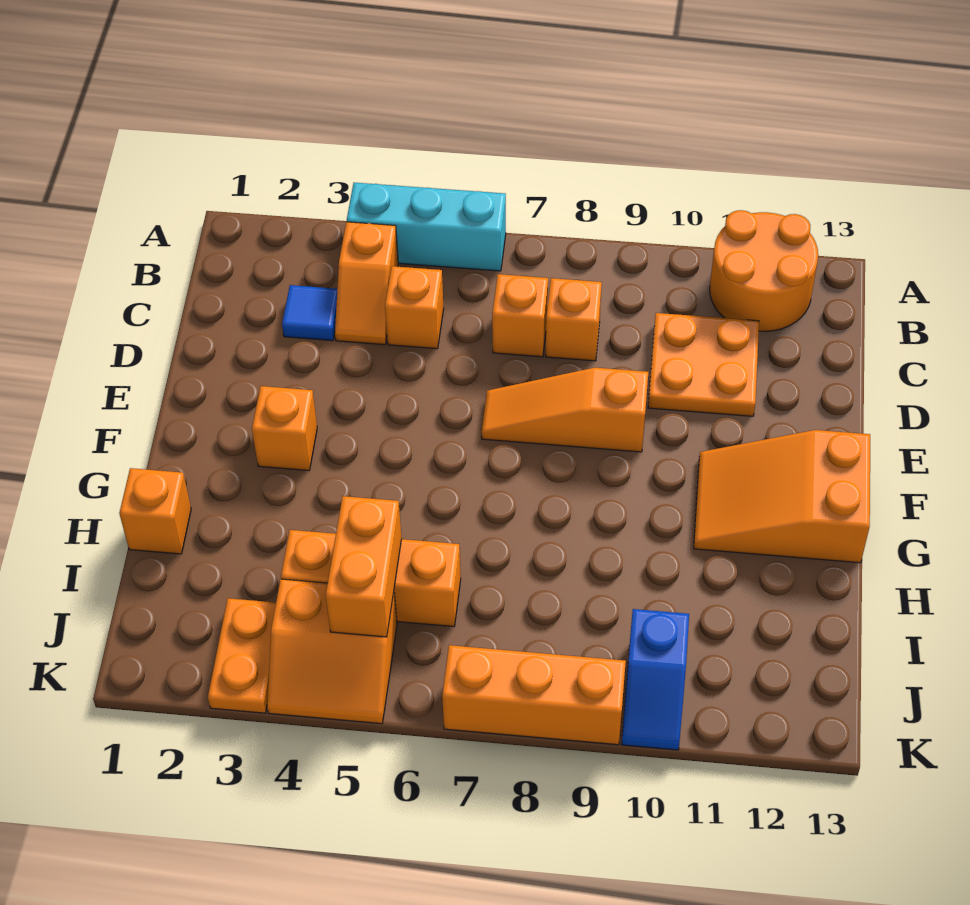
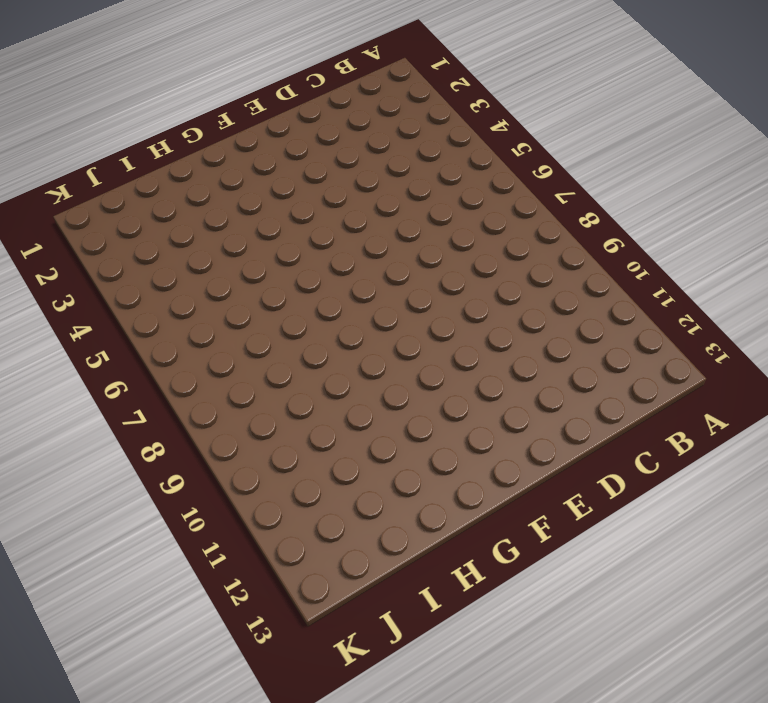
none -> cyan 1x3 brick [347,183,506,271]
none -> orange 2x2 round brick [710,210,818,332]
none -> orange 1x2 slope [335,222,398,345]

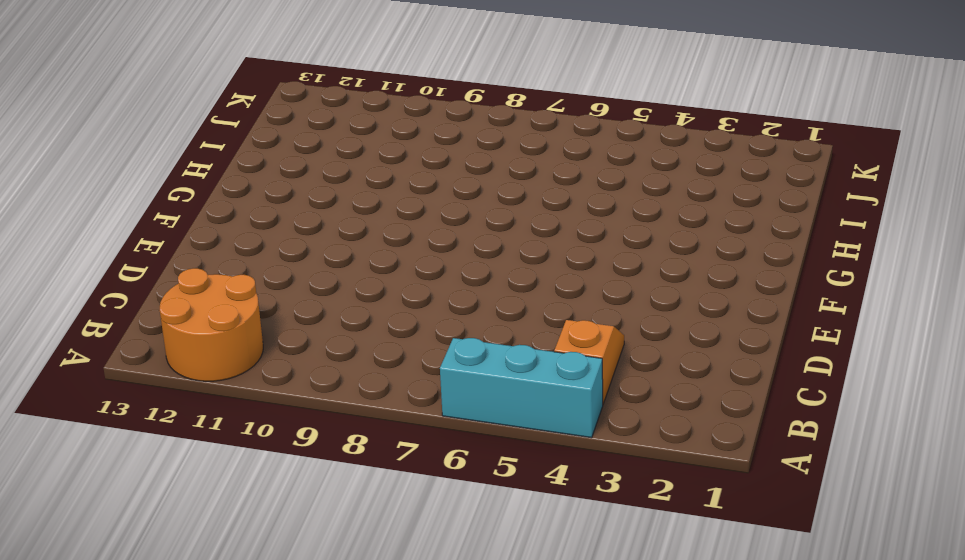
none -> blue 1x1 tile [282,285,337,341]
none -> orange 1x1 brick [385,266,444,349]
none -> orange 1x1 brick [492,274,548,357]

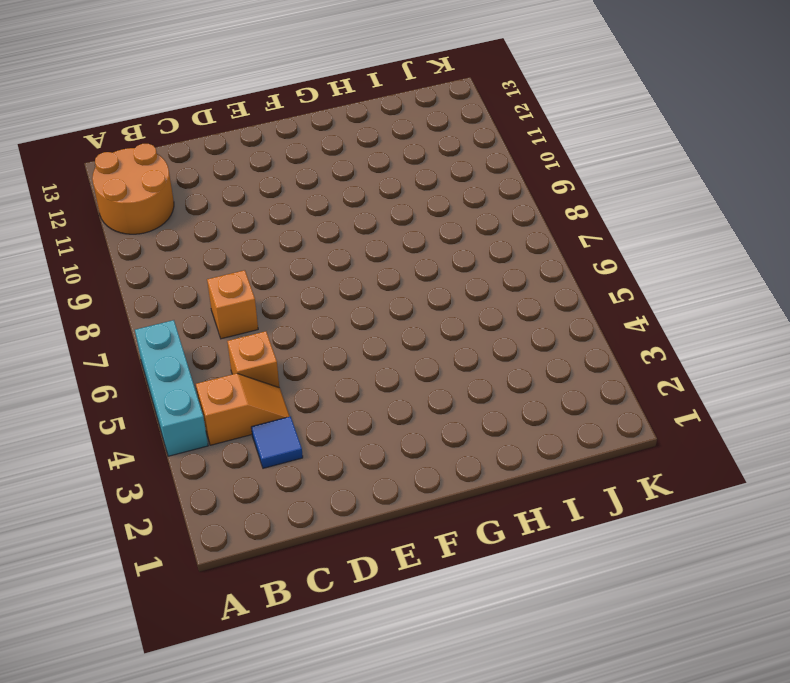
none -> orange 1x1 brick [546,278,602,361]
none -> orange 2x2 plate [648,313,759,416]
none -> orange 1x3 slope [482,368,648,452]

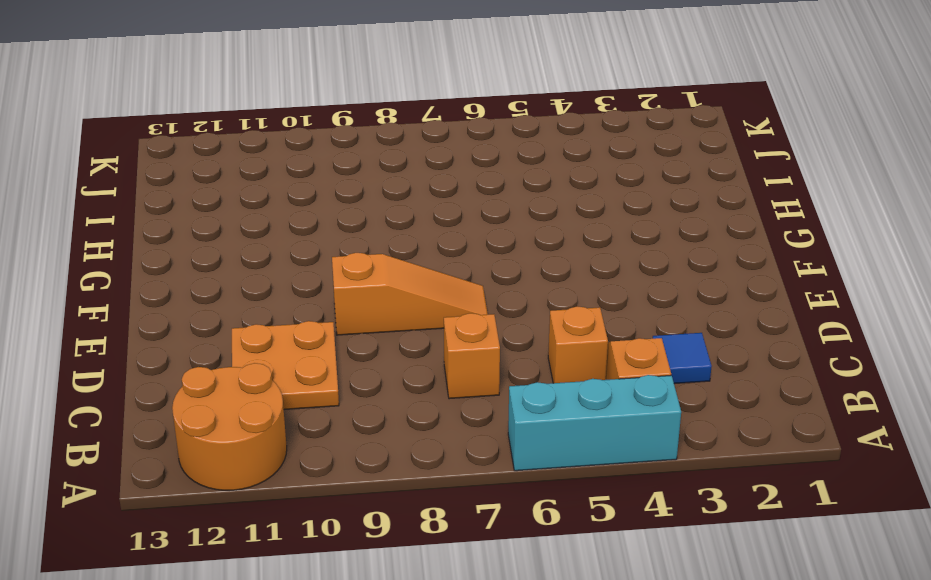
none -> orange 1x1 brick [546,278,602,361]
none -> orange 1x1 brick [252,386,317,471]
none -> orange 2x3 slope [694,430,870,563]

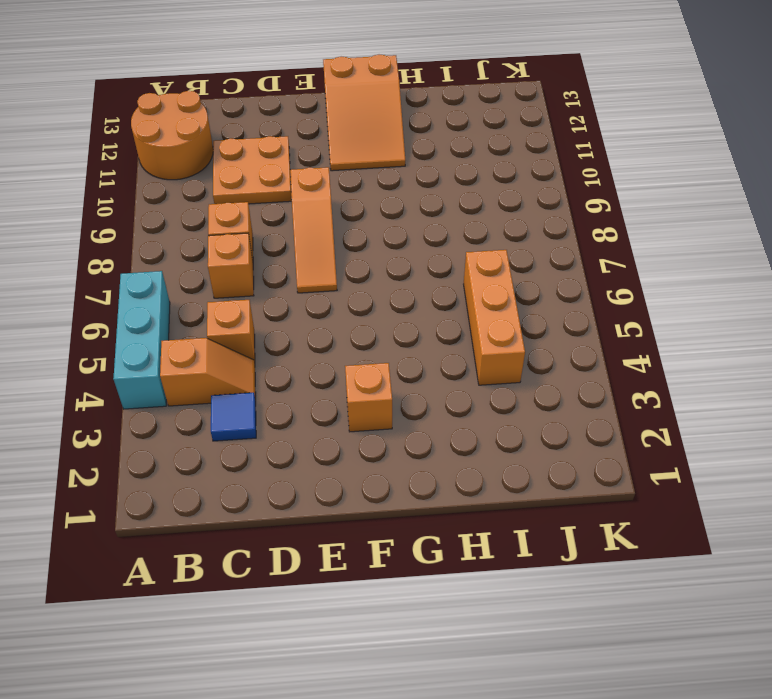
none -> orange 1x1 brick [119,468,191,554]
none -> orange 1x2 plate [208,598,276,713]
none -> orange 2x2 slope [267,579,397,724]

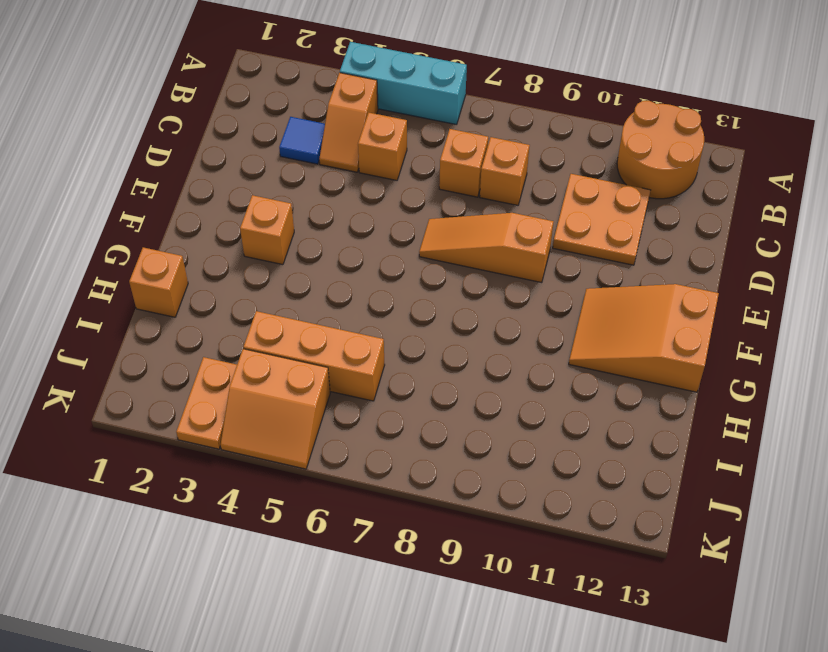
none -> blue 1x2 slope [622,609,689,750]
none -> orange 1x3 brick [442,645,626,745]
none -> orange 1x2 brick [326,496,402,637]

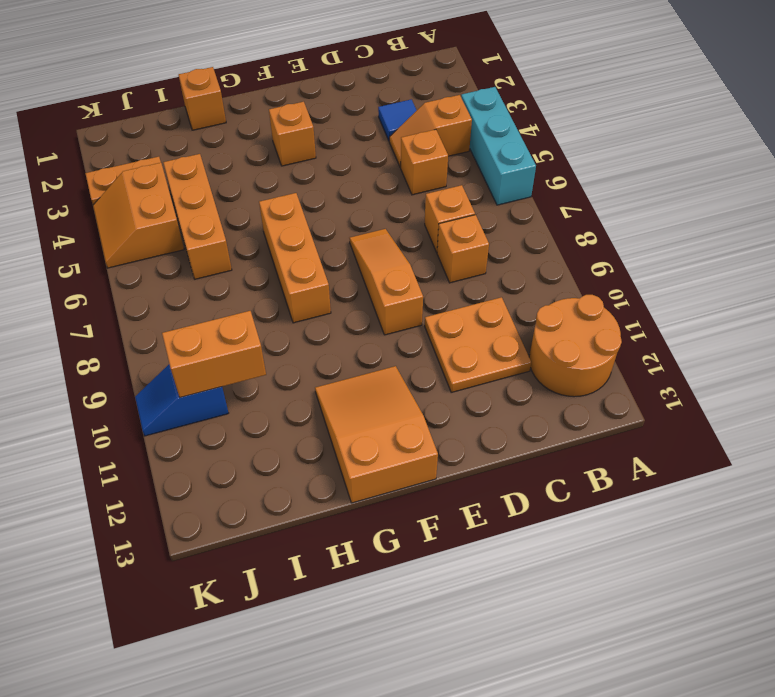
orange 1x3 brick [259,193,331,323] -> orange 1x3 brick moved to [442,645,626,745]
orange 1x2 brick [162,311,266,398] -> orange 1x2 brick moved to [326,496,402,637]

